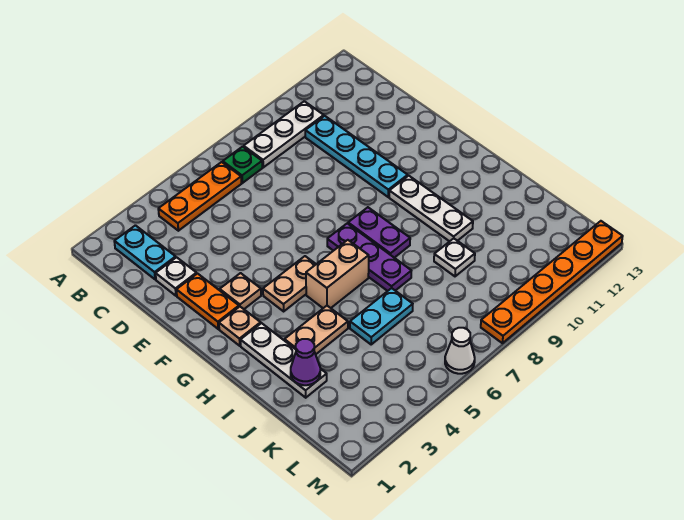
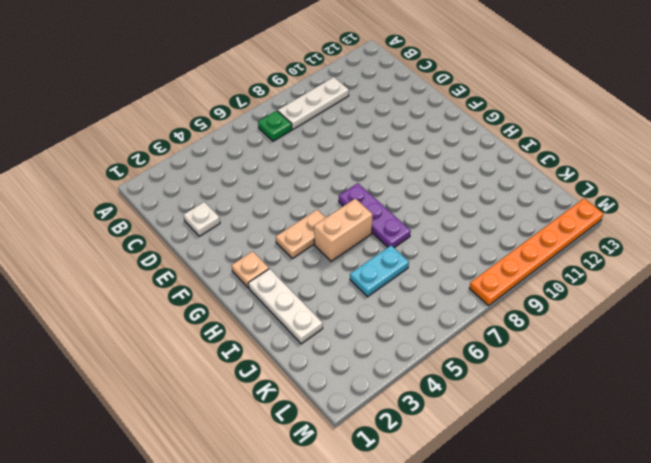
none -> cyan 1x2 plate [114,225,176,279]
none -> orange 1x3 plate [158,162,241,231]
none -> cyan 1x4 plate [305,116,408,197]

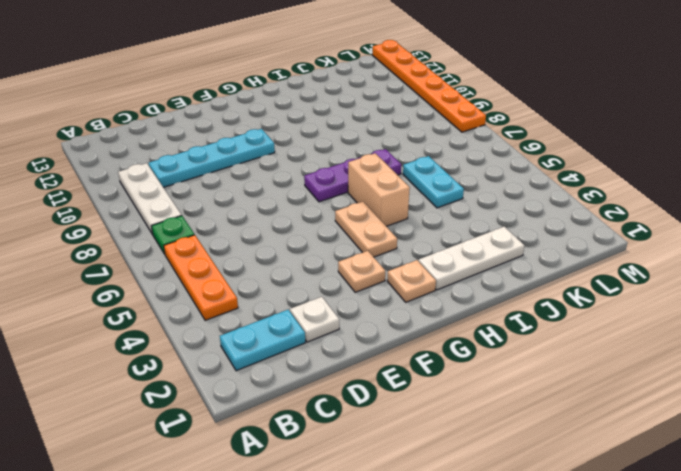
none -> orange 1x2 plate [176,274,239,329]
none -> purple 1x2 plate [348,207,410,258]
none -> white 1x3 plate [389,176,473,241]

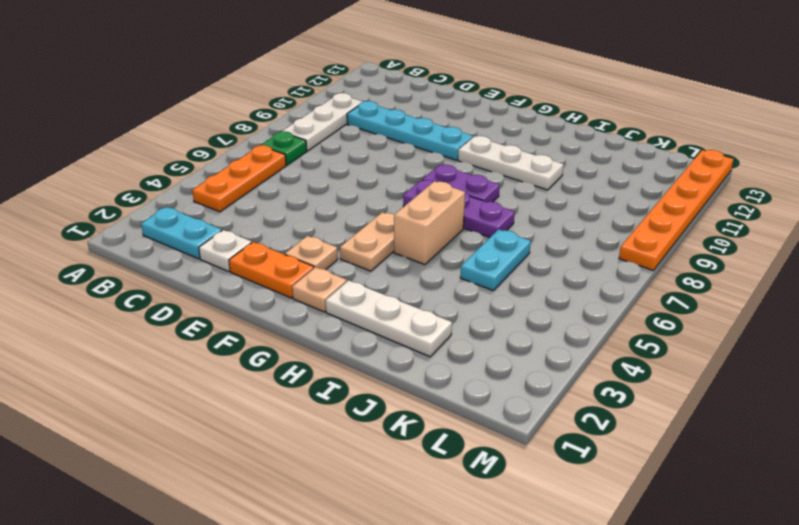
none -> tan 1x2 plate [284,306,348,354]
none -> white 1x1 plate [434,238,475,276]
none -> white 1x1 cone [445,328,475,374]

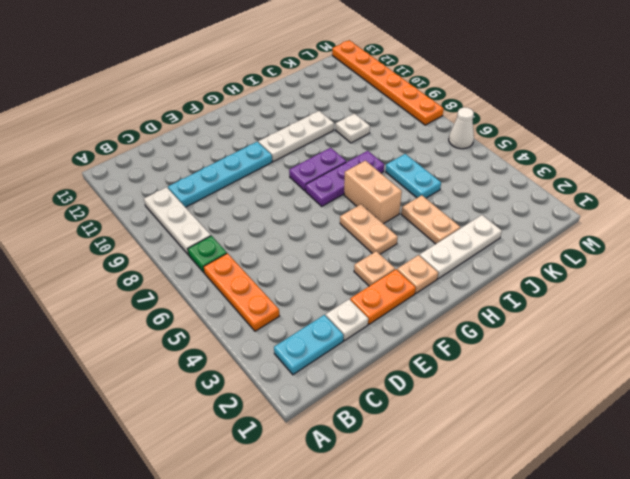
none -> purple 1x1 cone [291,339,320,385]

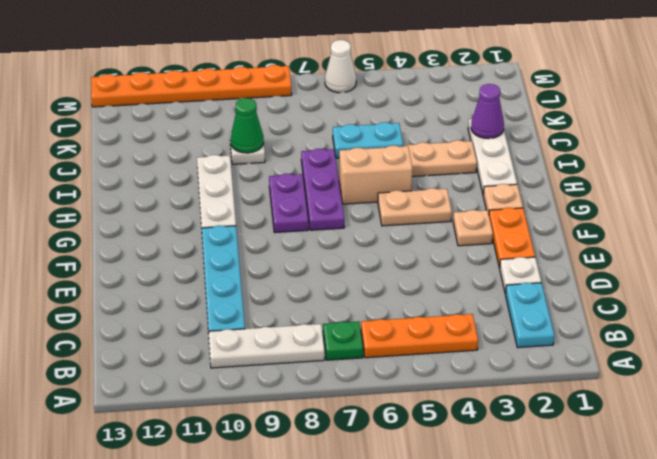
green 1x1 cone [230,98,264,153] -> none

